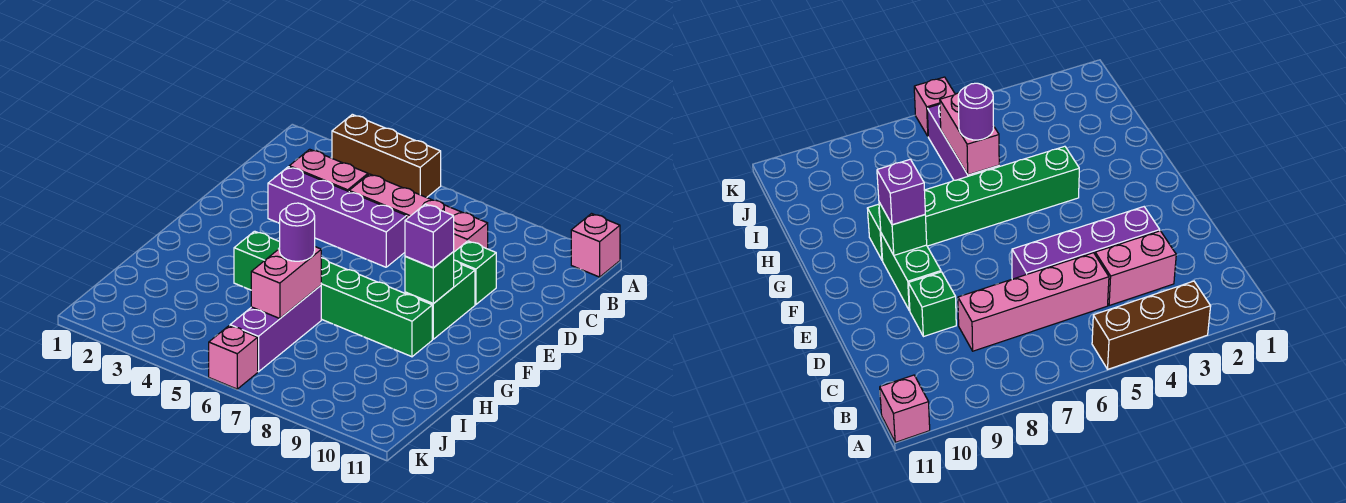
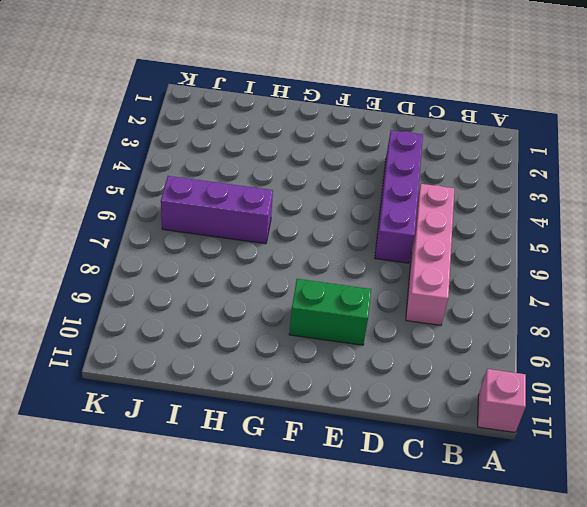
none -> brown 1x3 brick [332,114,441,198]
none -> pink 1x2 brick [289,149,368,191]
none -> green 1x1 brick [454,241,496,304]

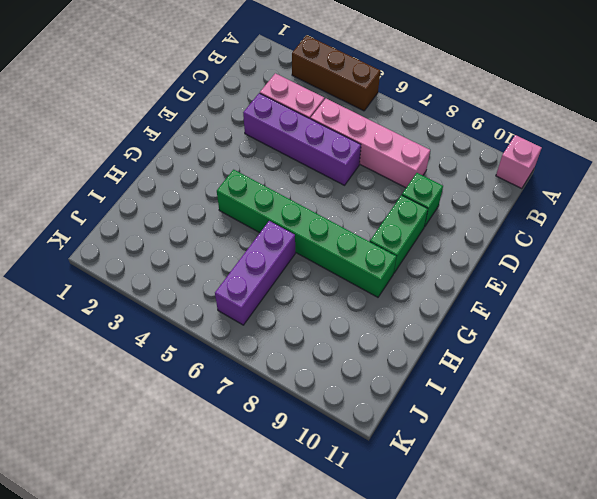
none -> pink 1x1 brick [209,326,258,389]
none -> green 1x1 brick [405,252,454,304]
none -> pink 1x2 brick [251,247,321,319]

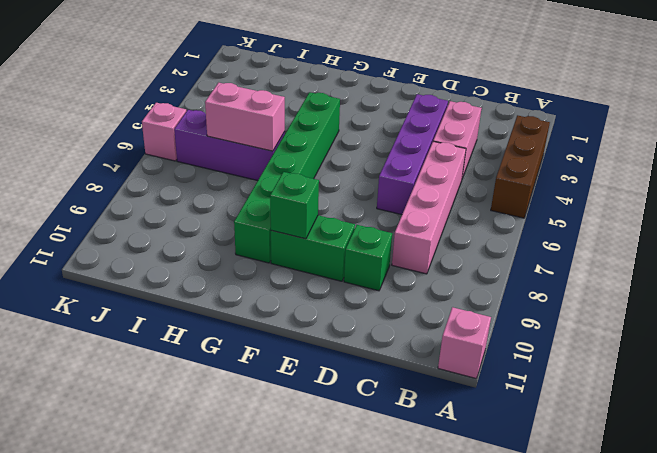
none -> purple 1x1 brick [405,204,454,268]
none -> purple 1x1 round brick [279,203,315,261]

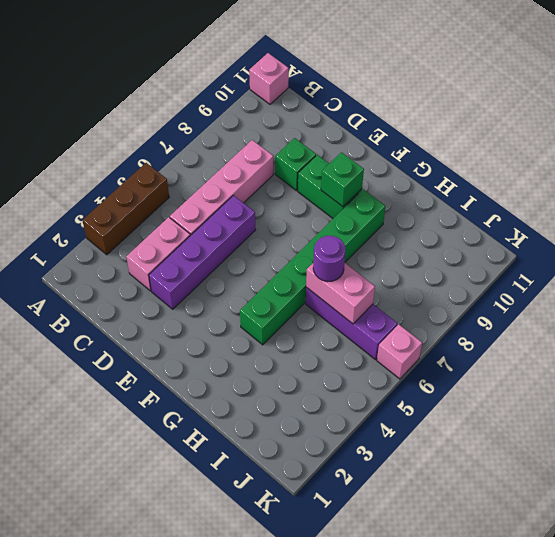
none -> purple 1x1 brick [405,204,454,268]

